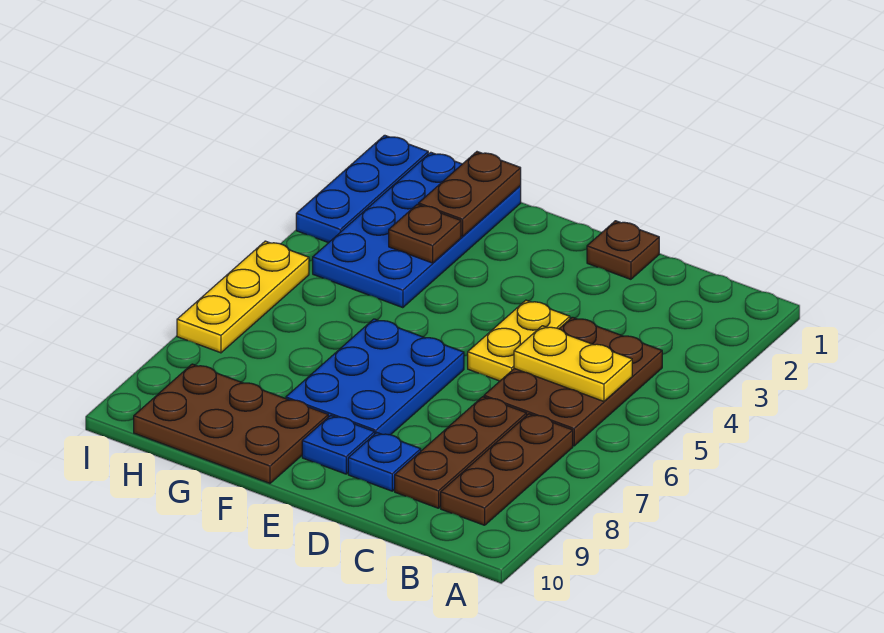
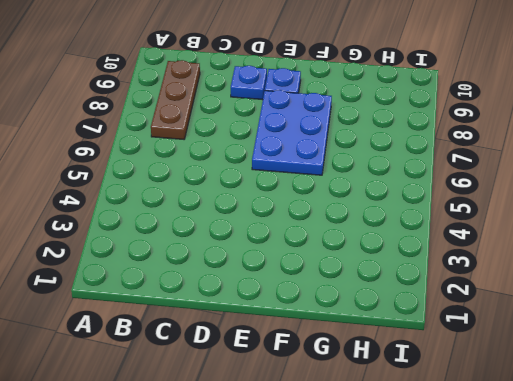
none -> brown 2x3 plate [484,317,662,446]
none -> brown 1x3 plate [395,397,527,508]
none -> brown 1x1 plate [587,221,659,279]

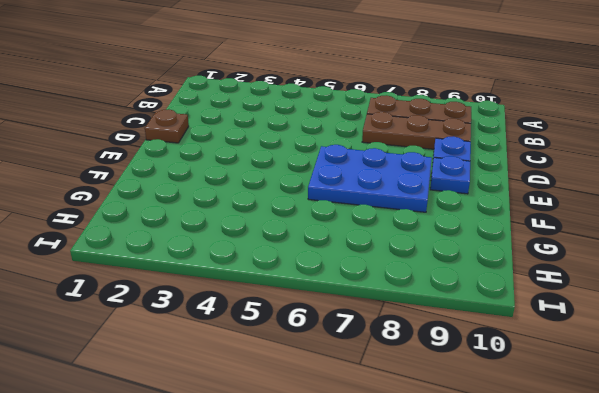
none -> brown 2x3 plate [484,317,662,446]
none -> yellow 1x2 plate [468,300,570,381]
none -> brown 2x3 plate [134,364,328,483]

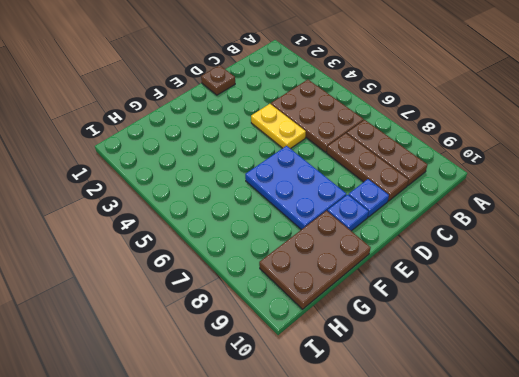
none -> blue 2x4 plate [313,152,521,308]
none -> blue 1x3 plate [296,135,428,243]
none -> yellow 1x3 plate [177,241,309,353]

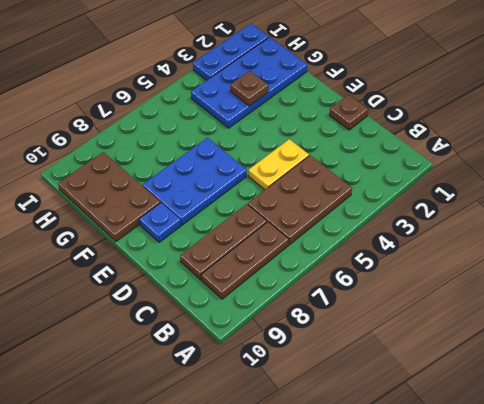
none -> blue 1x1 plate [348,433,421,491]
none -> yellow 1x3 plate [177,241,309,353]
none -> yellow 1x2 plate [514,326,632,401]

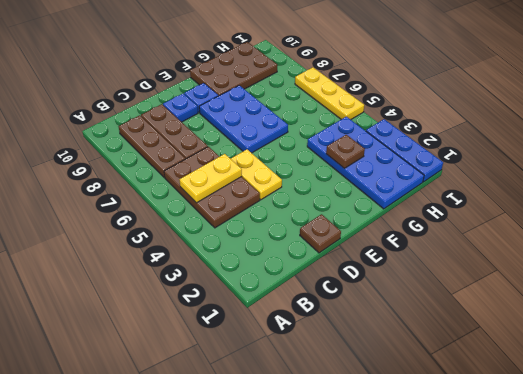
none -> brown 1x2 plate [419,152,521,237]

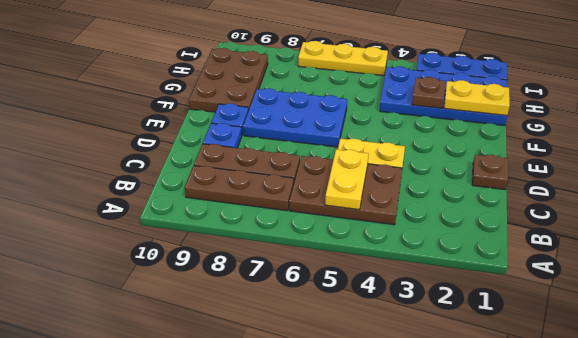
yellow 1x2 plate [444,80,510,116] -> brown 1x2 plate [419,152,521,237]

